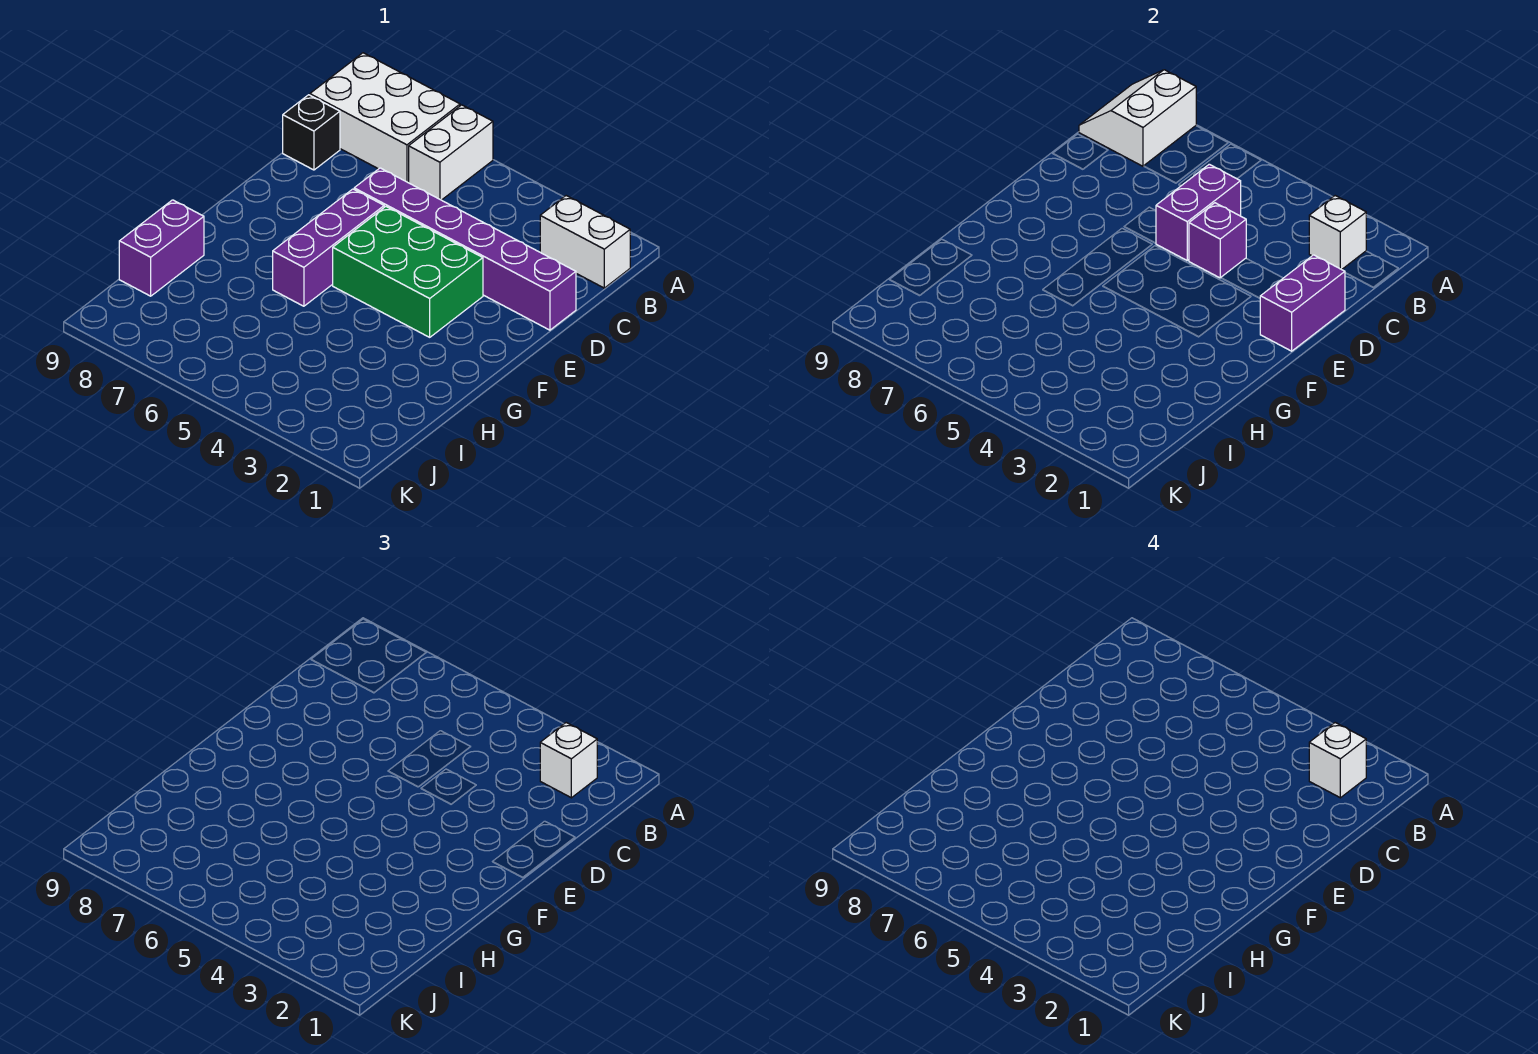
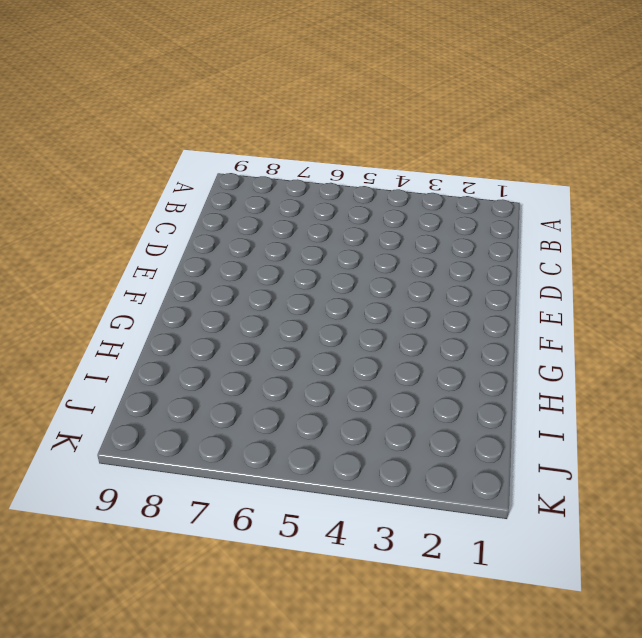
none -> white 1x2 brick [409,105,493,200]
none -> white 2x3 brick [310,53,460,183]
none -> white 1x2 brick [540,196,630,288]

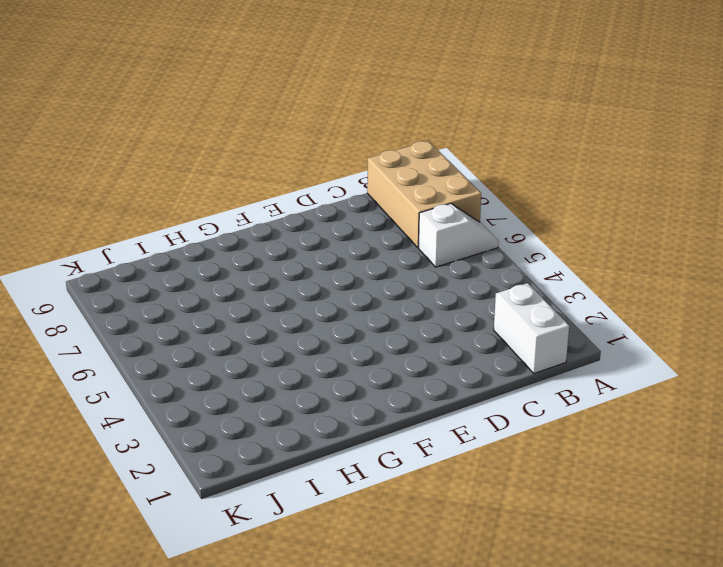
white 1x2 slope [419,204,499,267] -> white 1x2 brick [409,105,493,200]
tan 2x3 brick [367,141,481,248] -> white 2x3 brick [310,53,460,183]
none -> black 1x1 brick [283,95,340,170]
none -> purple 1x6 brick [354,168,576,330]
none -> green 2x3 brick [333,206,483,337]

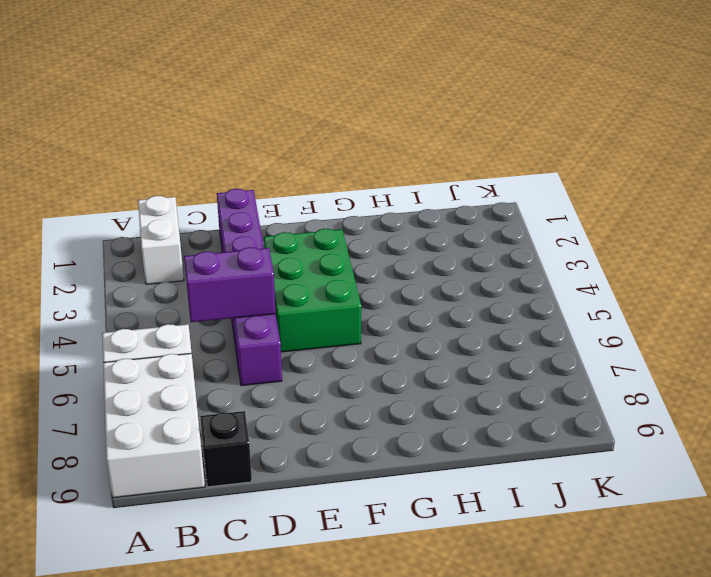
none -> purple 1x3 brick [273,189,384,306]
none -> purple 1x2 brick [119,200,204,296]
none -> white 2x2 slope [1079,70,1196,166]

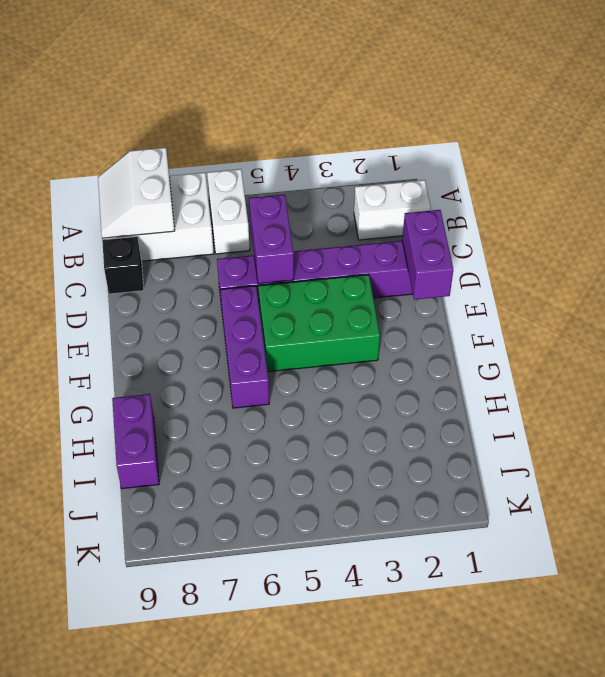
none -> white 1x1 brick [1309,196,1366,270]
none -> purple 1x1 brick [1189,203,1246,278]
none -> white 1x1 brick [540,723,597,798]

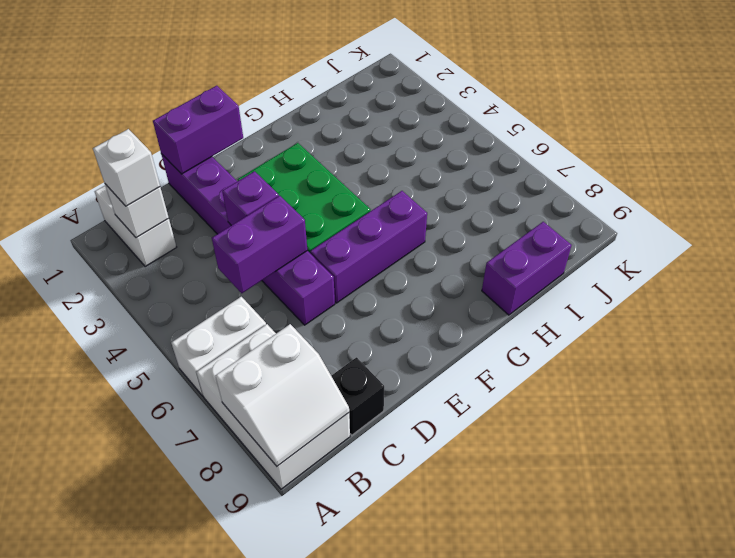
none -> white 1x1 brick [1309,723,1366,798]

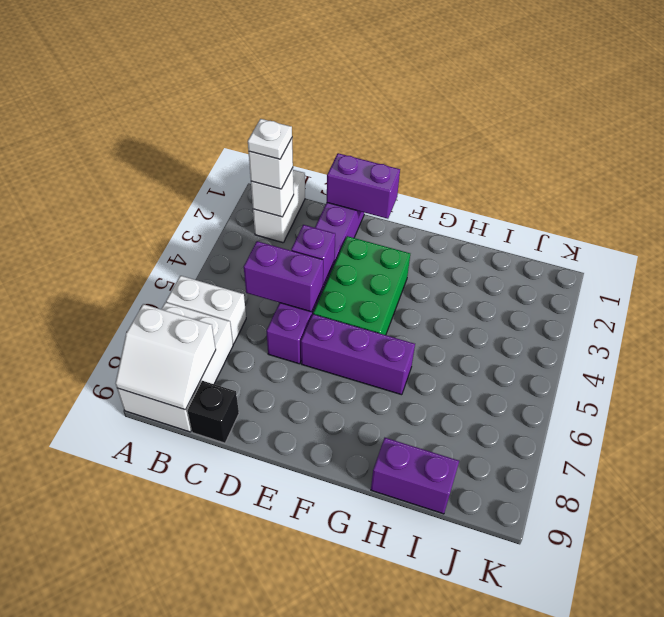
white 1x1 plate [248,119,292,159] -> white 1x1 brick [1309,723,1366,798]

